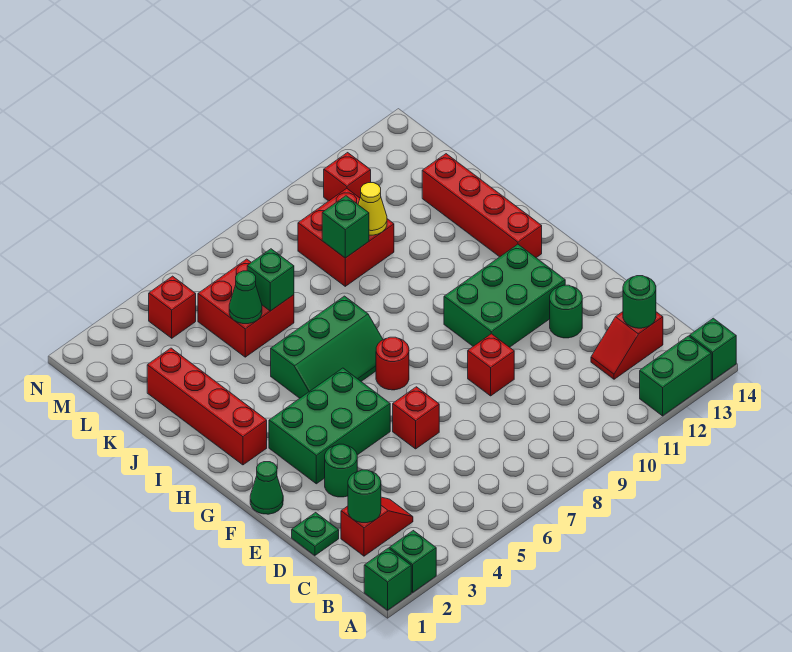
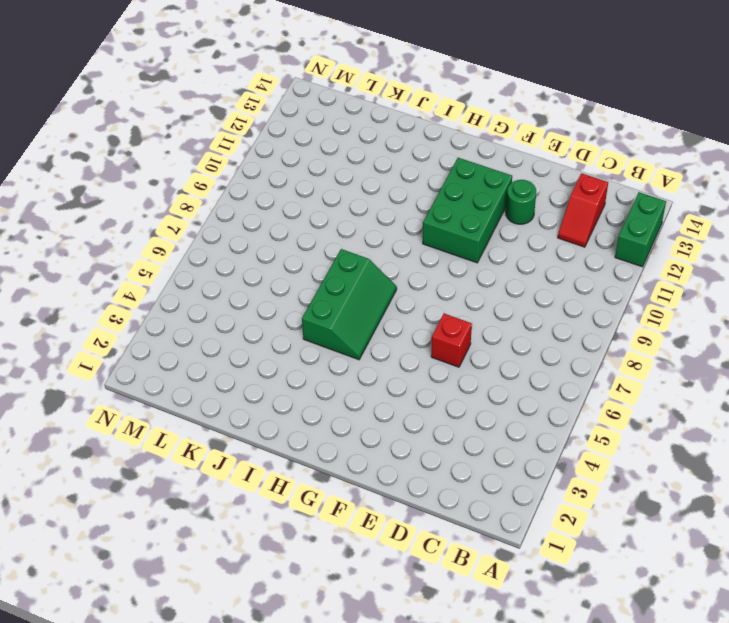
none -> green 1x1 brick [364,548,411,610]
none -> green 1x1 brick [389,531,436,593]
none -> green 1x1 brick [690,318,736,380]

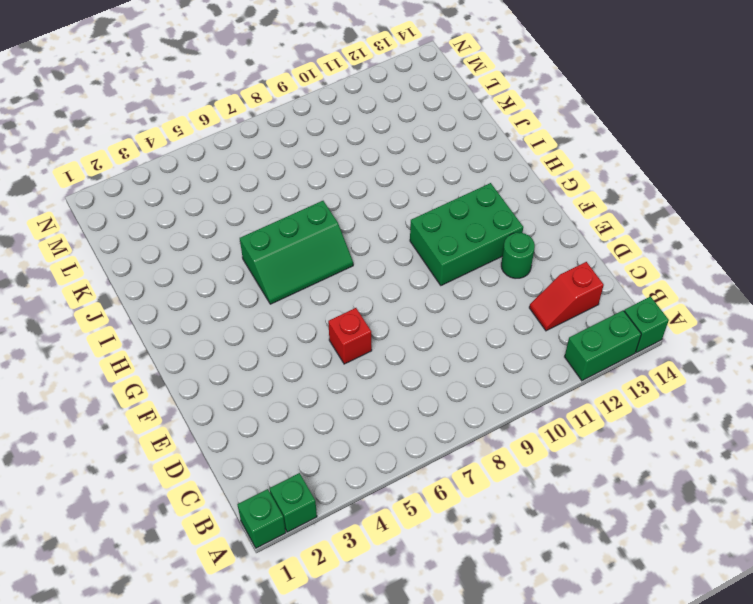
none -> red 1x2 slope [341,497,413,556]
none -> green 1x1 plate [292,513,339,556]
none -> green 1x1 round brick [325,444,357,497]

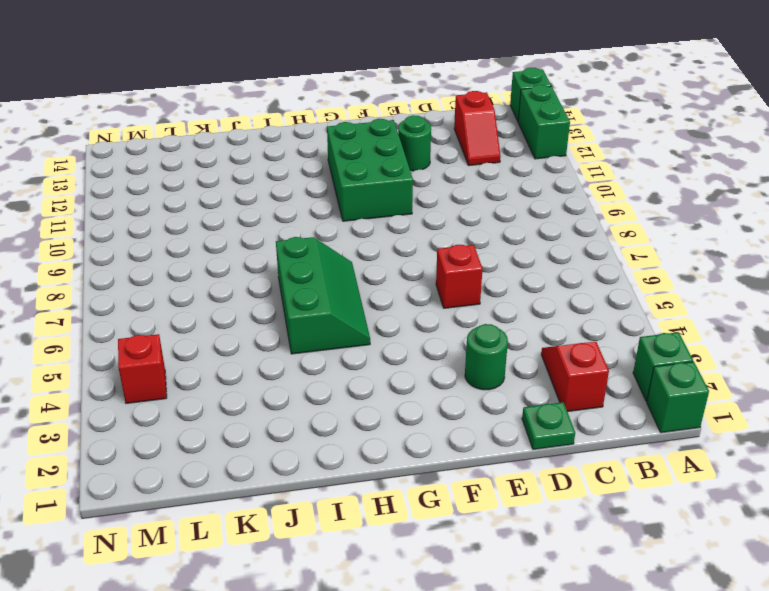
none -> red 1x1 brick [468,334,514,396]
none -> green 1x1 cone [250,462,283,514]
none -> green 2x3 brick [269,368,390,484]

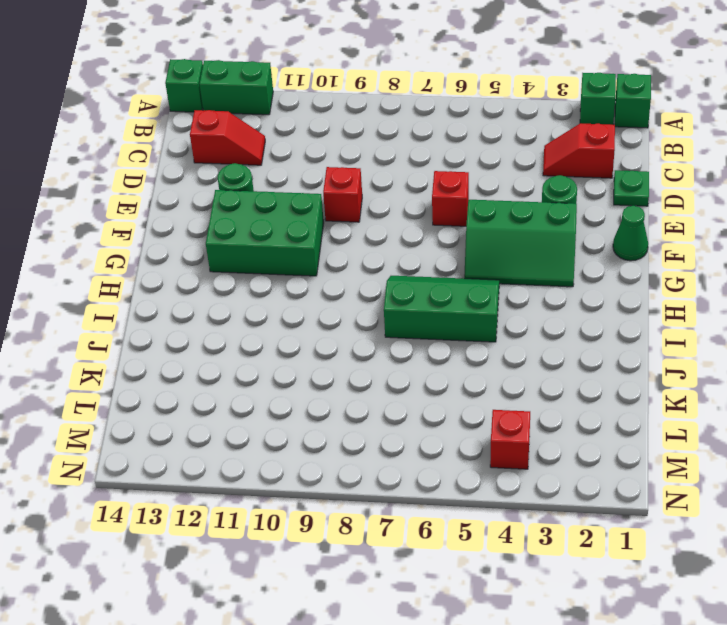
green 2x3 slope [464,200,577,287] -> green 2x3 brick [269,368,390,484]
none -> red 1x1 round brick [376,337,409,390]
none -> red 1x4 brick [147,348,267,465]
none -> red 1x4 brick [422,154,542,258]

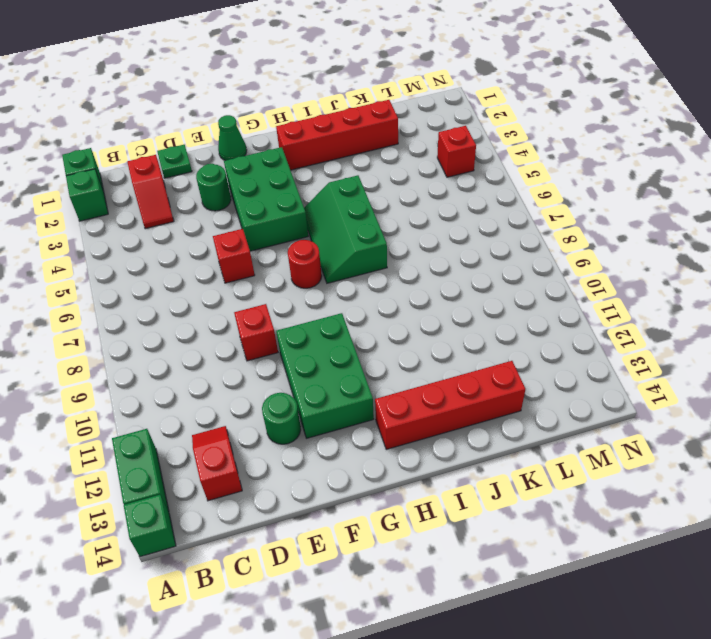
none -> red 2x2 brick [198,259,294,357]
none -> red 2x2 brick [298,188,394,286]
none -> red 1x1 brick [324,153,371,201]

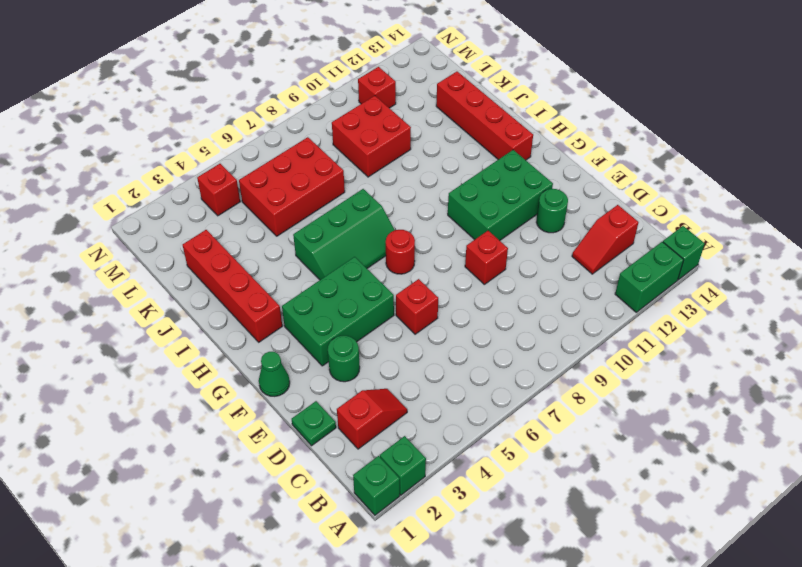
red 2x3 brick [239,137,345,236] -> red 2x2 brick [198,259,294,357]
none -> green 1x1 round brick [348,470,381,523]
none -> green 1x1 round brick [623,276,656,328]
none -> green 1x1 cone [229,271,262,324]

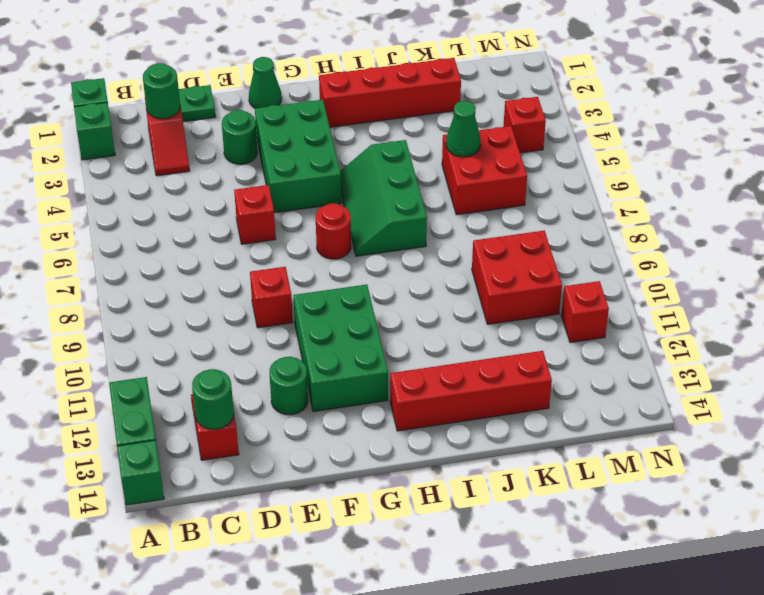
none -> green 1x1 brick [247,249,294,311]
none -> green 1x1 brick [322,196,369,258]
none -> yellow 1x1 cone [358,183,387,235]

